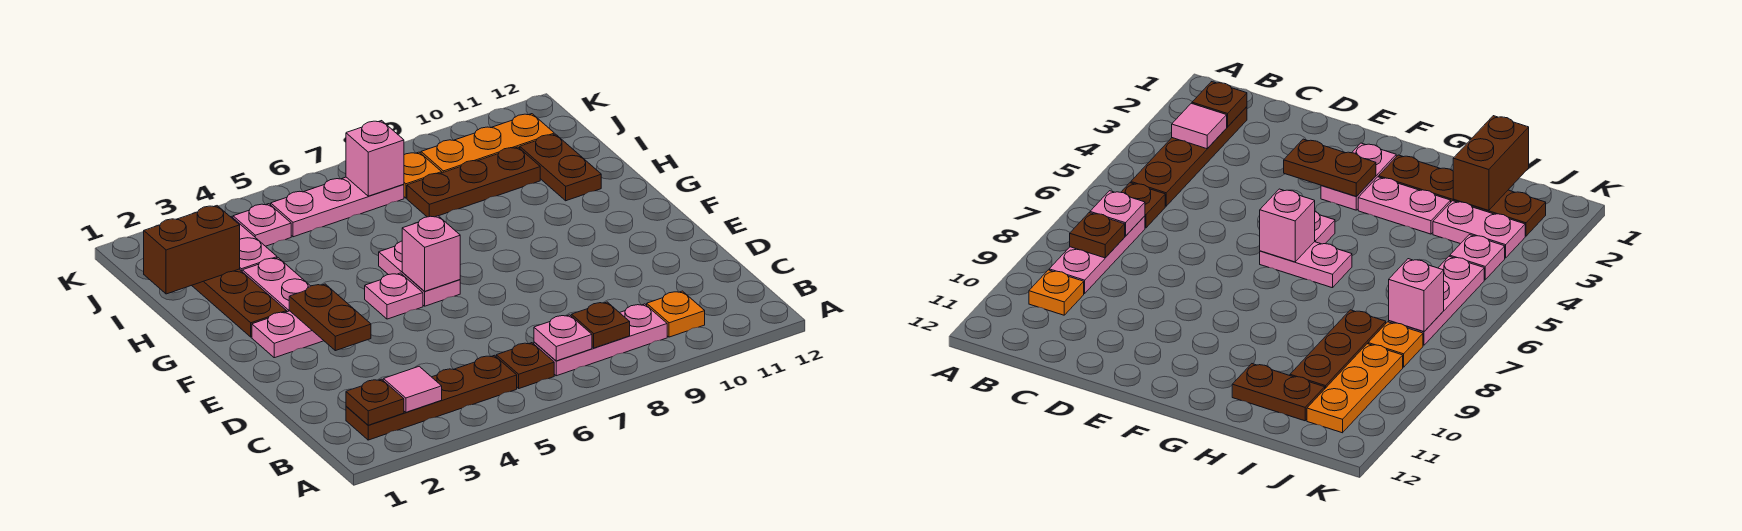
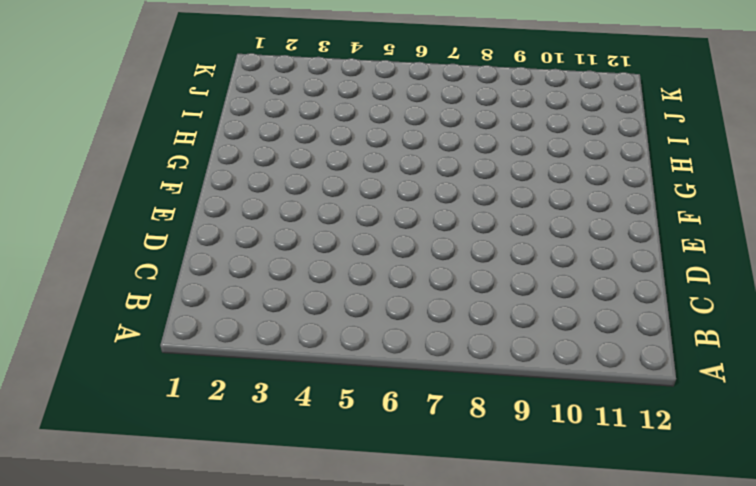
none -> brown 1x4 plate [346,355,517,440]
none -> brown 1x1 plate [496,343,554,388]
none -> pink 1x3 plate [534,304,667,376]

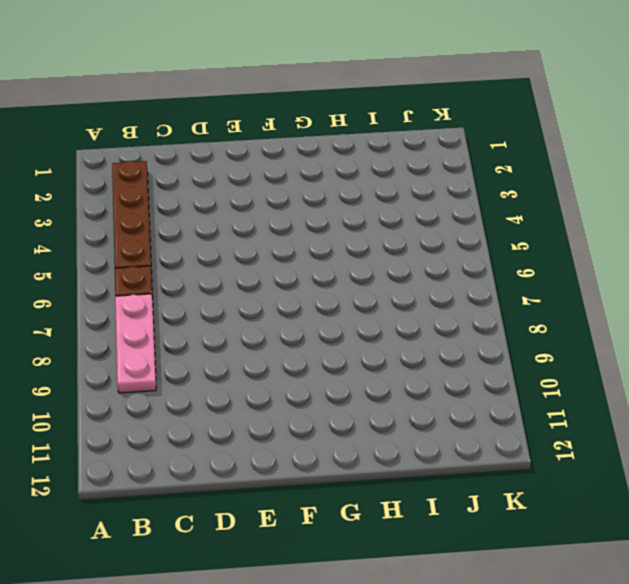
none -> orange 1x1 plate [647,291,705,337]
none -> pink 1x2 plate [252,311,324,358]
none -> pink 1x1 plate [365,273,423,319]

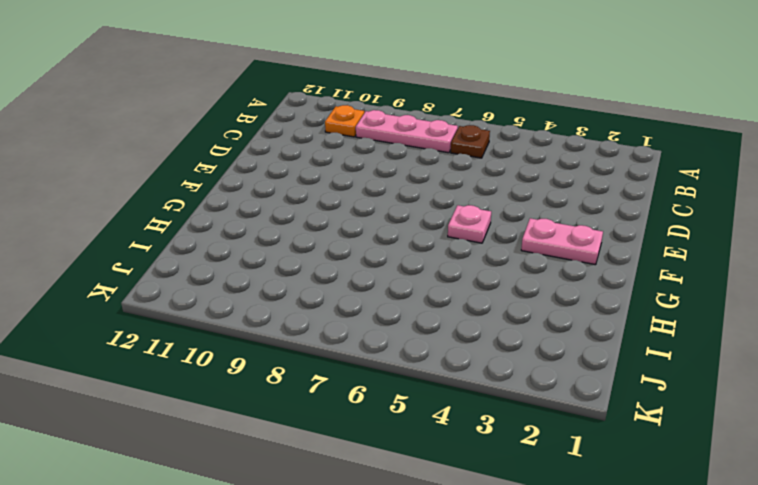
none -> brown 1x4 plate [346,355,517,440]
none -> pink 1x2 plate [379,241,460,306]
none -> brown 1x4 plate [192,269,287,337]

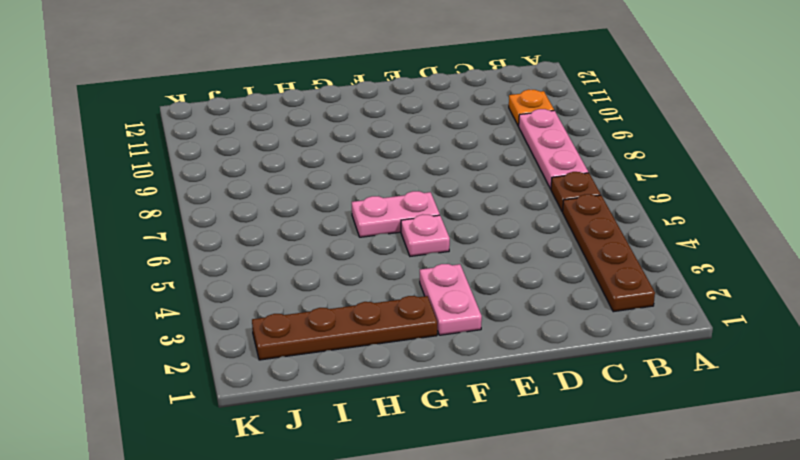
none -> pink 1x2 plate [242,258,310,312]
none -> brown 1x2 plate [520,134,601,201]
none -> pink 1x2 plate [231,217,277,271]

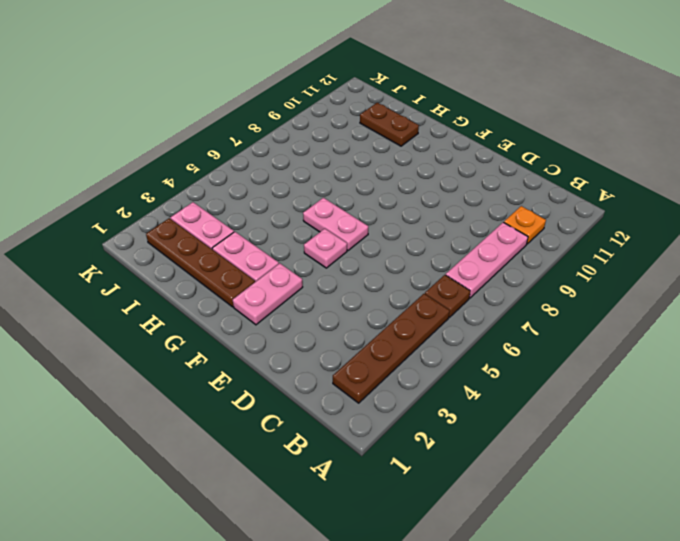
none -> brown 1x3 plate [407,147,540,217]
none -> pink 1x1 plate [233,204,291,246]
none -> pink 1x3 plate [271,177,404,237]

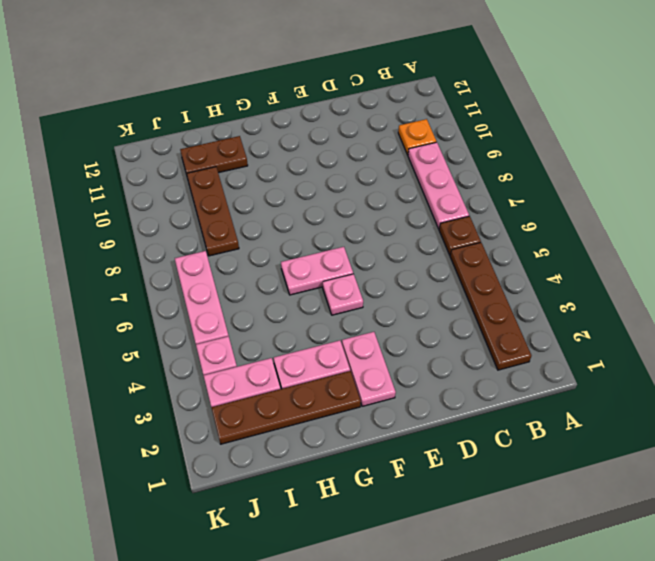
none -> orange 1x1 plate [404,152,442,198]
none -> orange 1x3 plate [421,114,554,173]
none -> brown 1x1 plate [346,379,404,425]

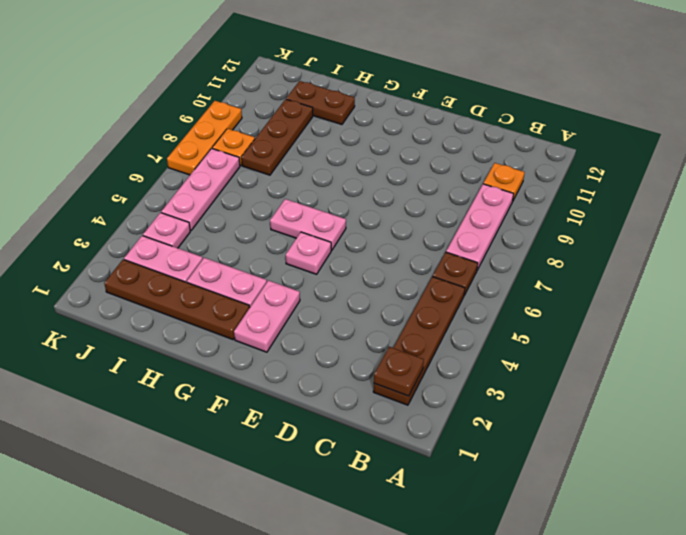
orange 1x3 plate [167,101,242,175] -> orange 1x3 plate moved to [421,114,554,173]
none -> pink 1x1 tile [383,366,442,412]
none -> pink 1x1 plate [534,315,592,361]
none -> brown 1x1 plate [571,302,630,348]

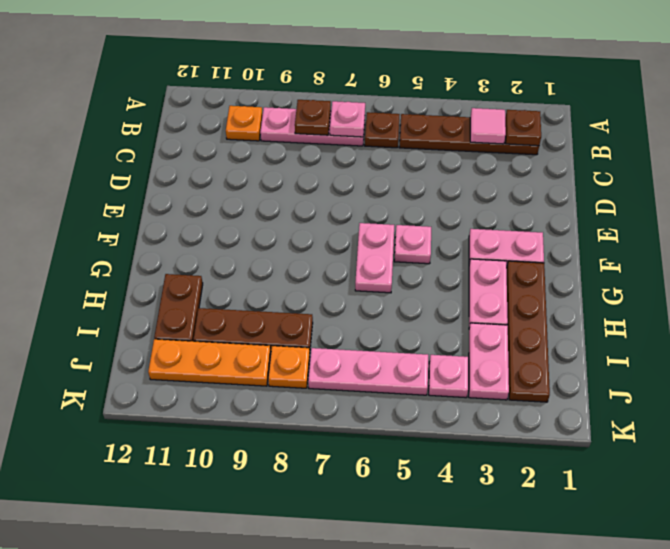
none -> brown 1x2 plate [289,284,371,351]
none -> pink 1x1 brick [402,216,460,291]
none -> brown 1x2 brick [144,206,240,294]

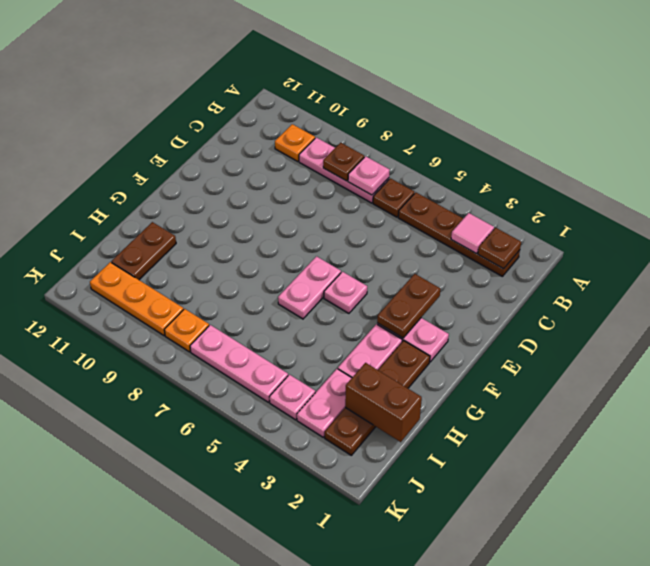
none -> brown 1x3 plate [407,147,540,217]
none -> pink 1x1 brick [402,216,460,291]
none -> pink 1x1 brick [346,121,404,196]

